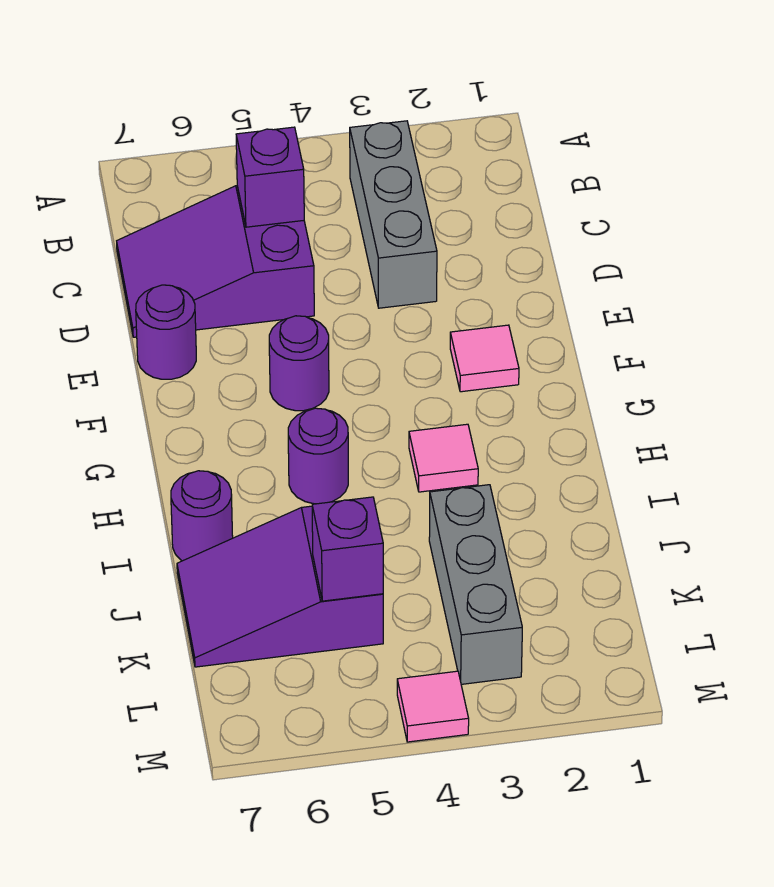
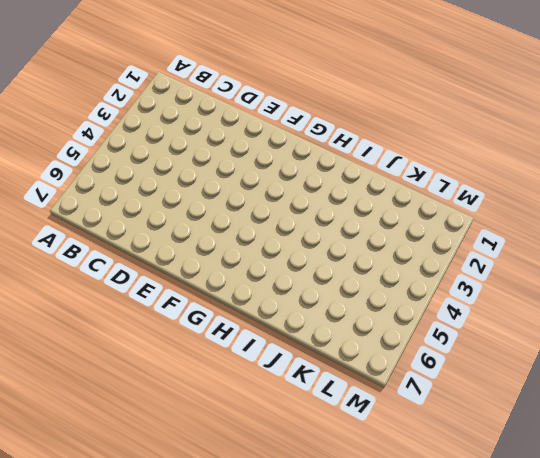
none -> grey 1x3 brick [350,121,437,308]
none -> purple 2x3 slope [117,186,314,337]
none -> purple 1x1 round brick [136,285,196,379]

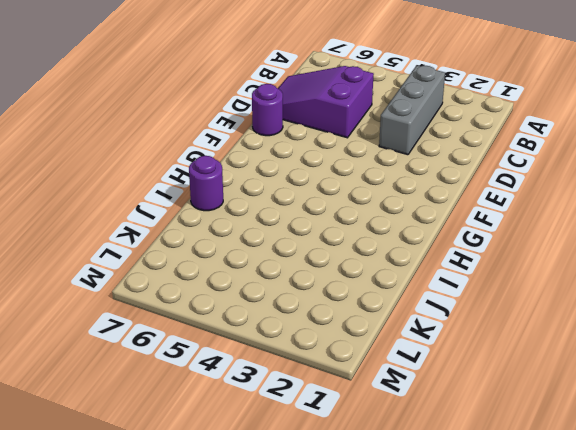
none -> pink 1x1 tile [450,325,519,392]
none -> purple 1x1 round brick [269,316,329,411]
none -> pink 1x1 tile [409,424,478,492]

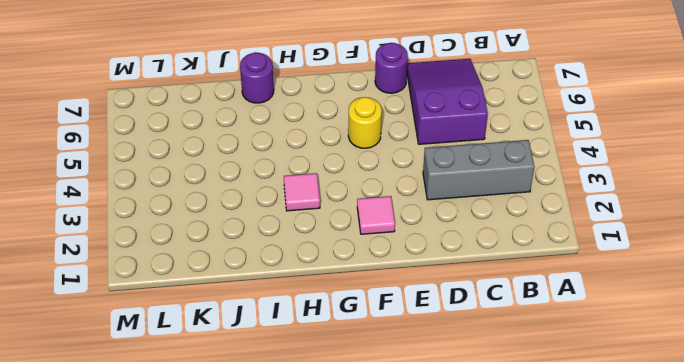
yellow 1x1 round brick [348,97,382,148] -> purple 1x1 round brick [269,316,329,411]
none -> purple 1x1 round brick [288,408,348,504]
none -> grey 1x3 brick [429,485,522,684]
none -> purple 2x3 slope [177,506,383,667]

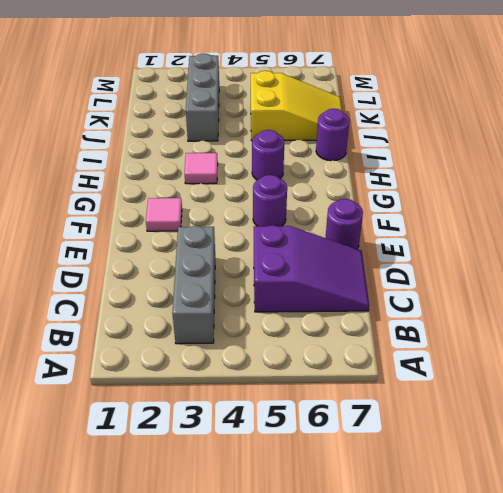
yellow 2x3 slope [251,71,342,140] -> purple 2x3 slope [177,506,383,667]
none -> pink 1x1 tile [397,671,469,742]
none -> purple 1x1 brick [236,127,304,227]
none -> purple 1x1 brick [312,497,383,601]

